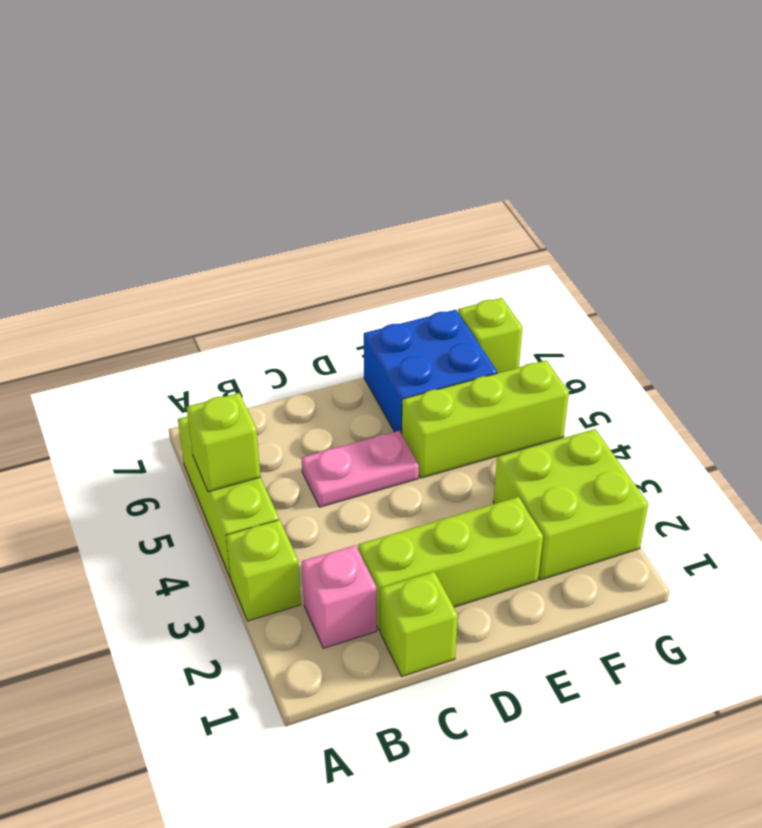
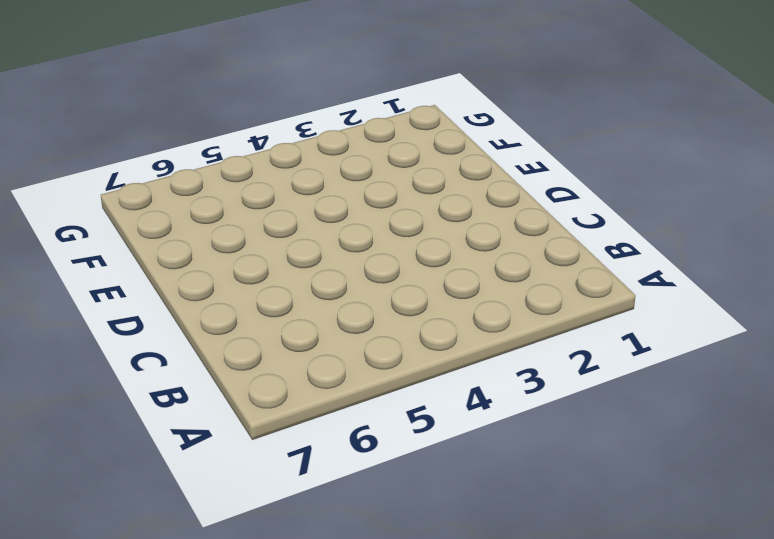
none -> lime 1x1 brick [226,520,301,621]
none -> lime 1x3 brick [178,416,279,578]

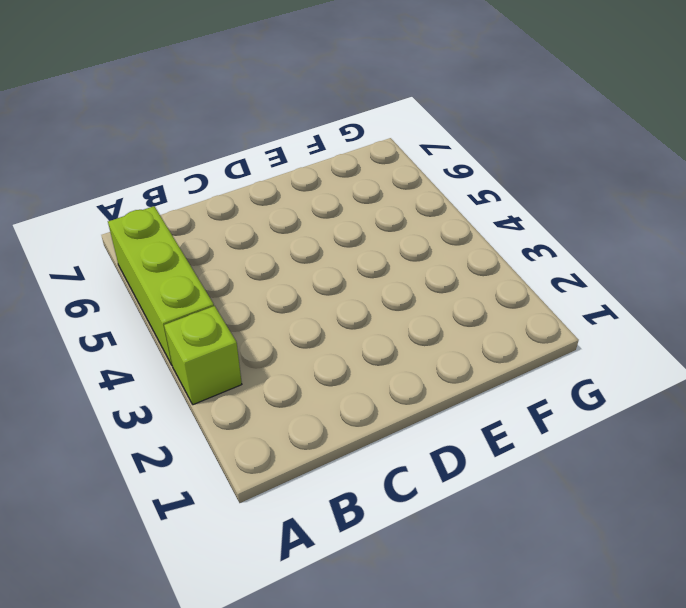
none -> pink 1x1 brick [302,545,377,648]
none -> lime 1x1 brick [380,572,458,676]

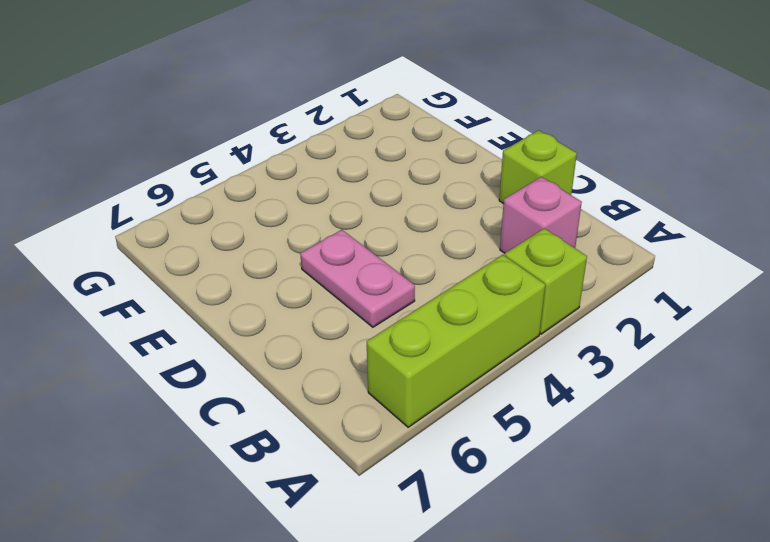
none -> lime 1x3 brick [358,497,543,631]
none -> lime 1x3 brick [402,360,569,478]

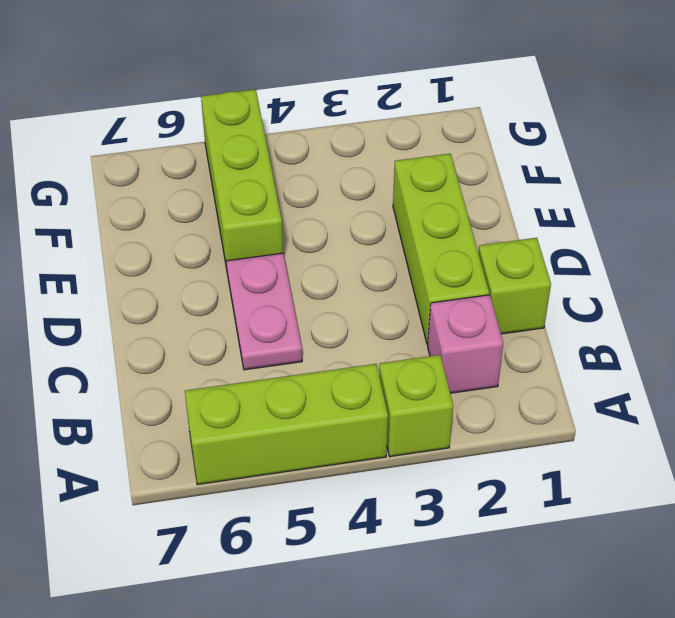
none -> blue 2x2 brick [364,310,497,434]
none -> lime 2x2 brick [493,429,648,580]

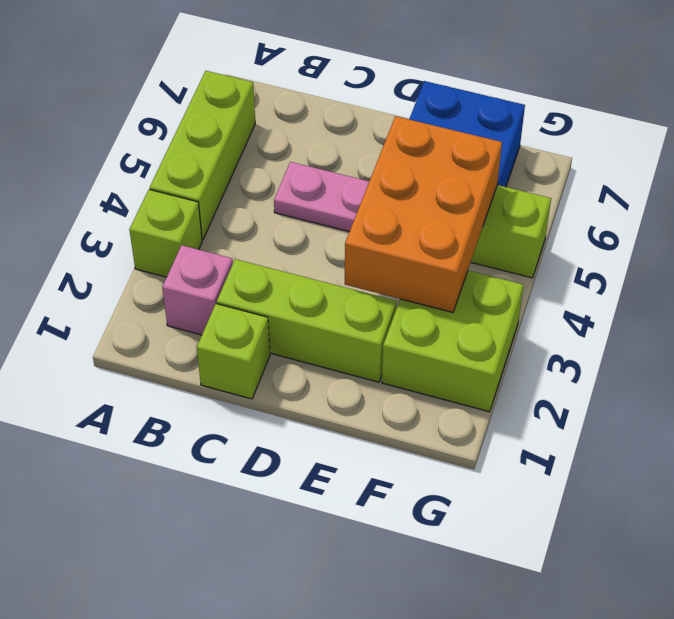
orange 2x3 brick [345,116,502,312] -> none
none -> lime 1x1 brick [458,298,522,373]
none -> lime 1x1 brick [187,393,261,492]

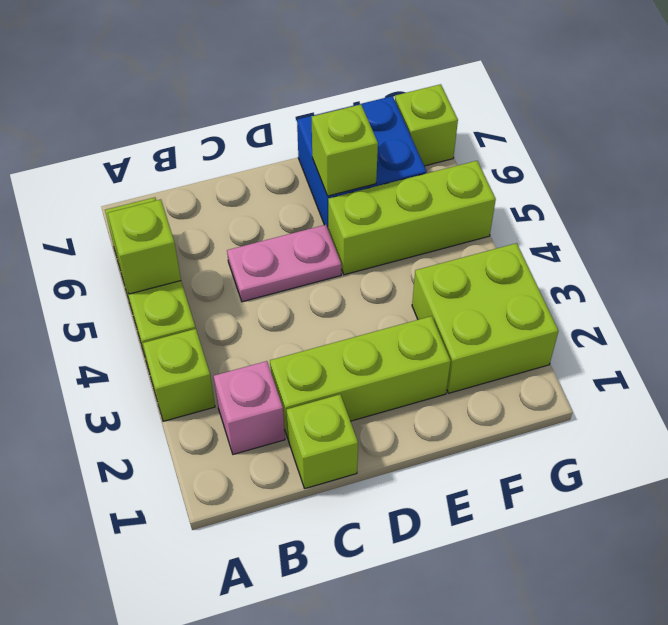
lime 1x1 brick [312,104,378,196] -> none

